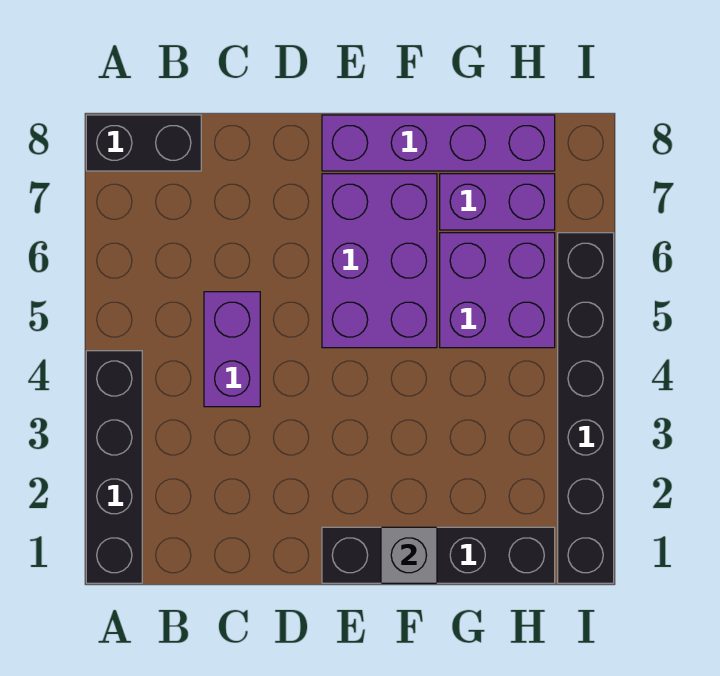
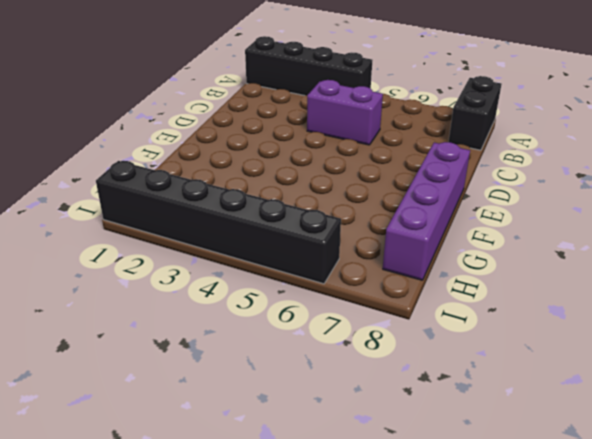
none -> black 1x4 brick [322,527,555,583]
none -> purple 2x3 brick [322,174,437,348]

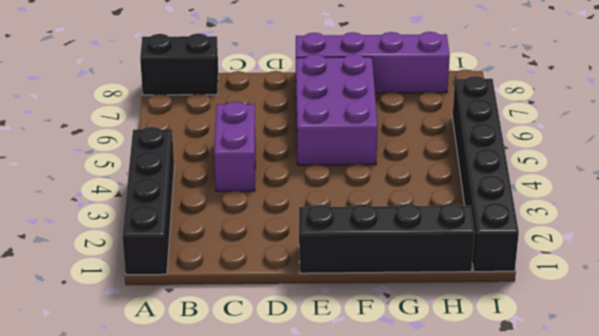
none -> purple 2x2 brick [440,233,555,348]
none -> purple 1x2 brick [440,174,555,230]

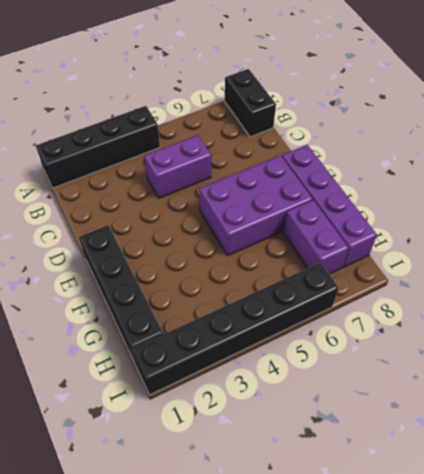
none -> purple 2x2 brick [440,233,555,348]
none -> grey 1x1 brick [381,527,437,583]

